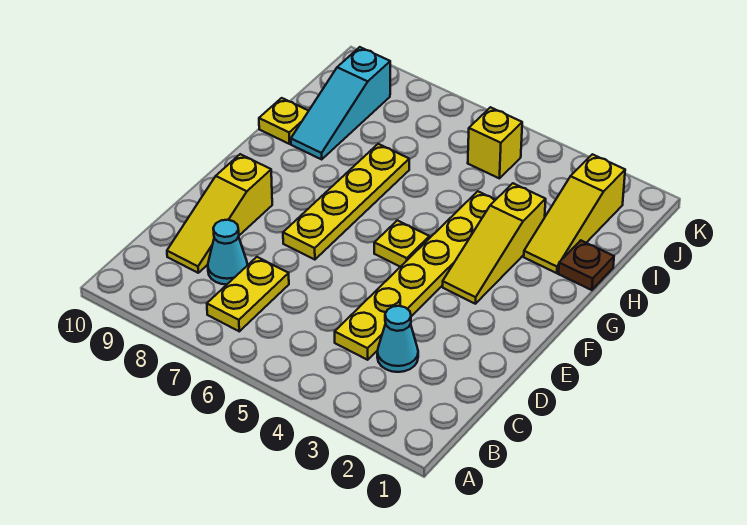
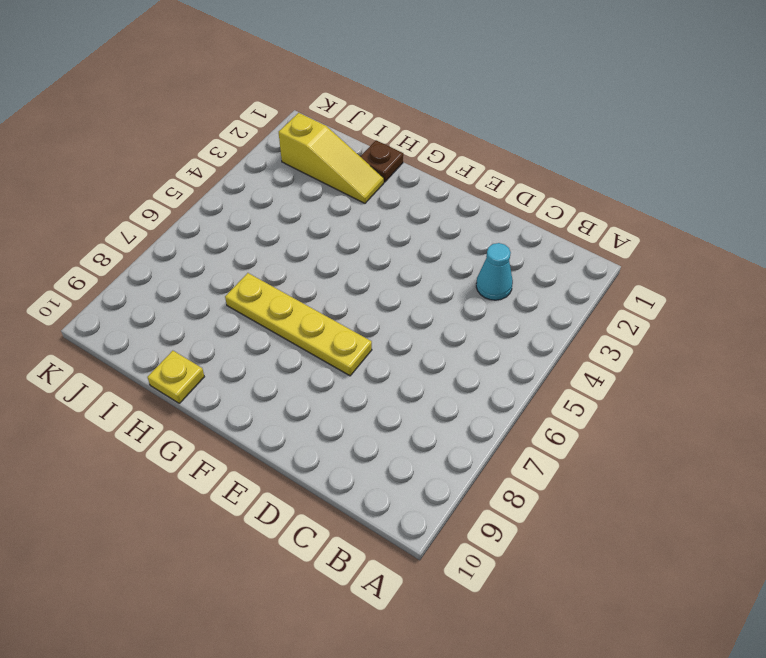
none -> yellow 1x2 plate [207,257,289,331]
none -> yellow 1x6 plate [335,191,495,360]
none -> cyan 1x1 cone [208,220,247,285]

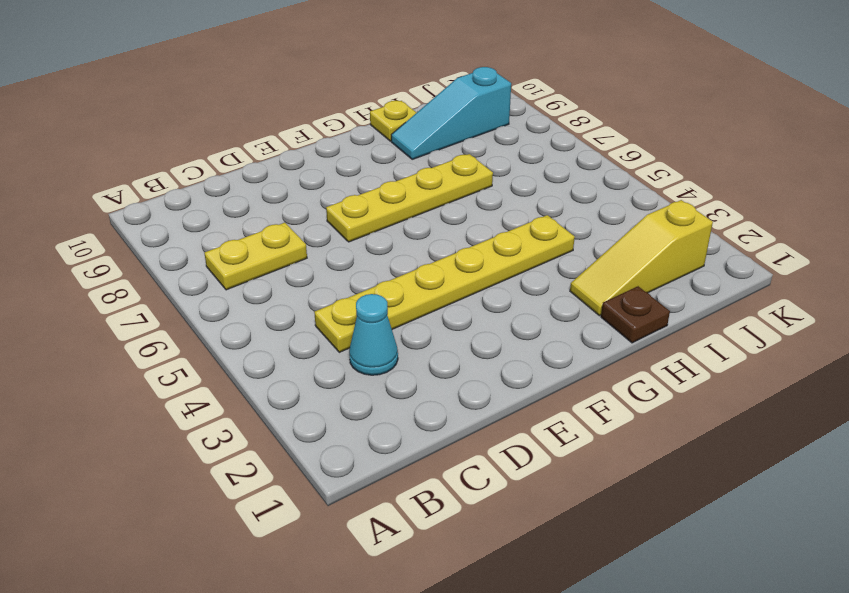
none -> cyan 1x1 cone [208,220,247,285]
none -> yellow 1x3 slope [167,154,272,273]
none -> yellow 1x3 slope [443,183,546,304]

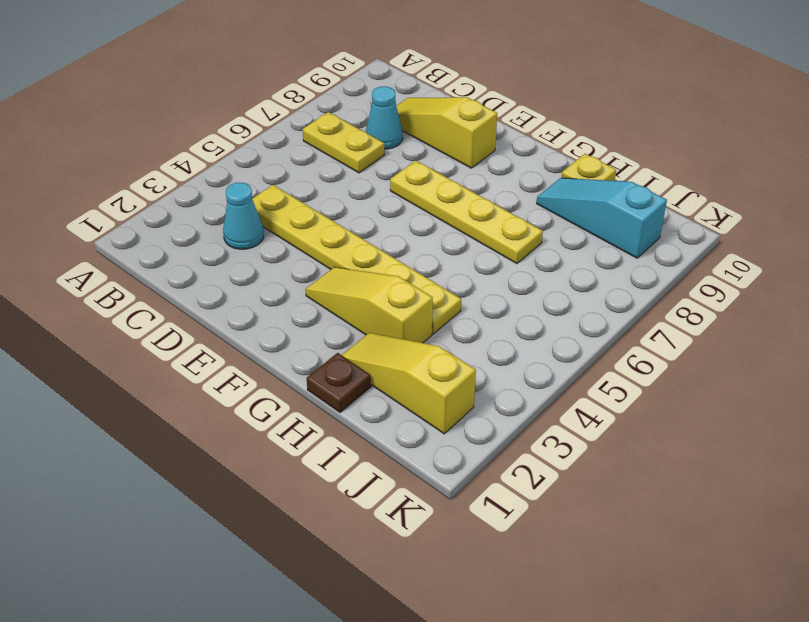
none -> yellow 1x1 plate [374,220,429,267]
none -> yellow 1x1 brick [468,107,522,178]

